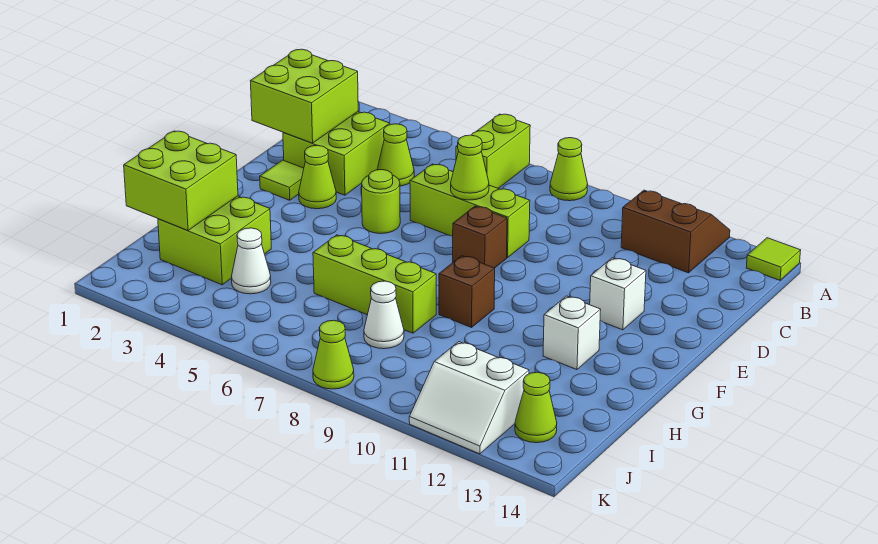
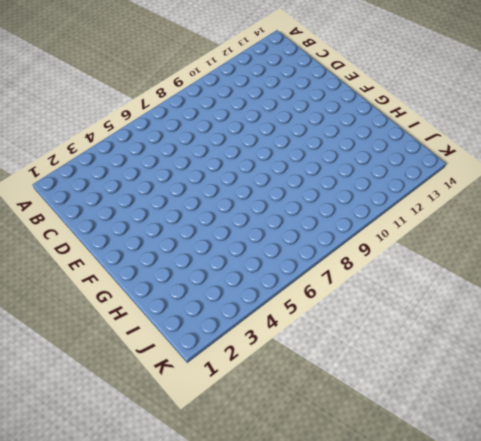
none -> lime 1x2 brick [456,114,530,188]
none -> lime 1x1 cone [550,138,588,201]
none -> brown 2x2 slope [621,190,730,273]

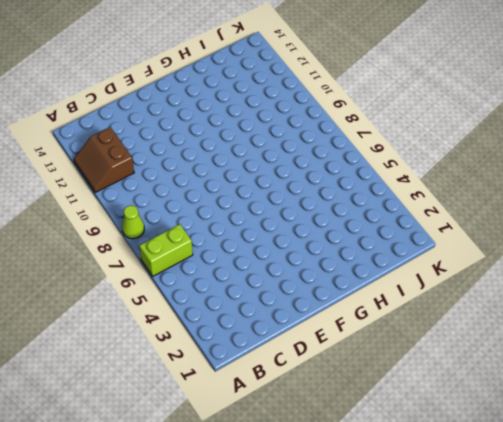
none -> lime 1x1 tile [746,238,801,280]
none -> lime 2x2 brick [283,112,390,195]
none -> lime 1x1 cone [377,124,414,186]

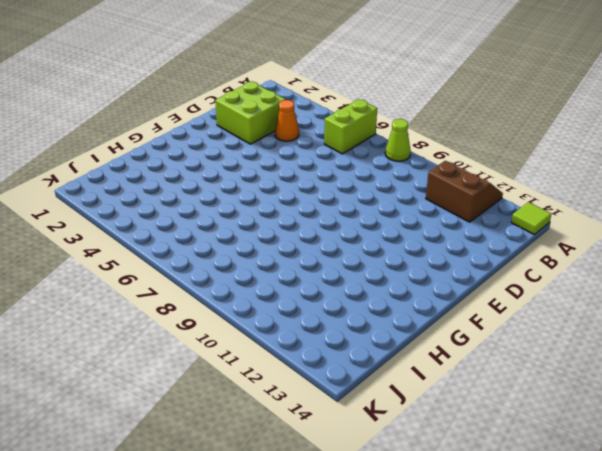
orange 1x1 cone [275,100,299,141] -> lime 1x1 cone [377,124,414,186]
none -> lime 1x3 brick [410,164,530,258]
none -> lime 1x1 tile [260,160,304,200]
none -> lime 1x1 cone [299,145,336,209]

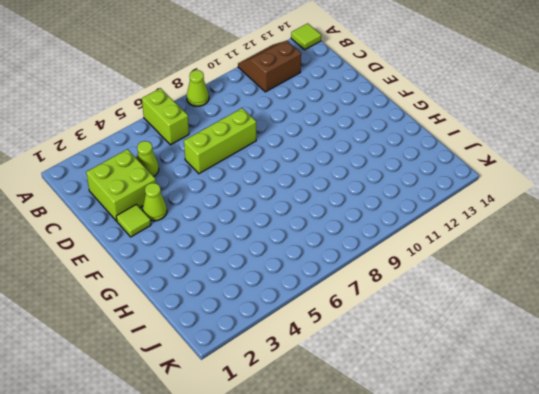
none -> lime 1x1 round brick [362,170,400,234]
none -> brown 1x1 brick [453,206,507,268]
none -> white 1x1 brick [590,258,646,330]

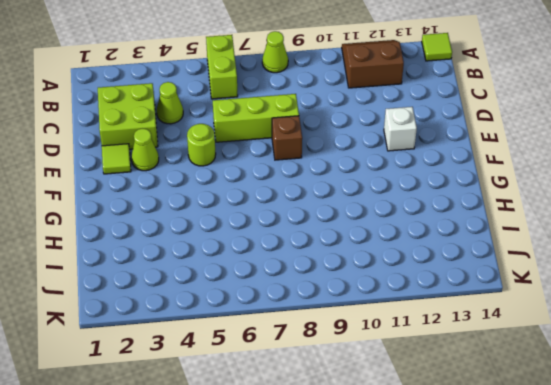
none -> brown 1x1 brick [439,256,495,327]
none -> white 1x1 brick [543,296,601,370]
none -> lime 2x2 brick [158,196,271,285]

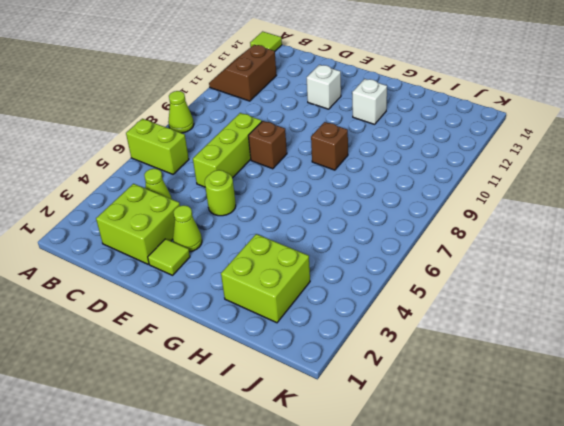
none -> lime 1x3 brick [313,235,436,333]
none -> white 1x1 cone [232,228,271,294]
none -> white 1x1 cone [364,281,404,349]

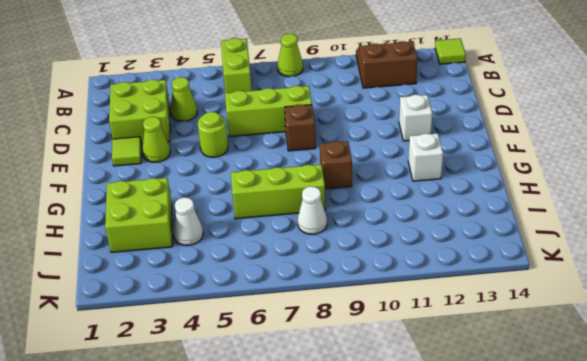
none -> white 2x2 slope [409,342,529,454]
none -> lime 1x1 cone [515,372,557,443]
none -> lime 1x1 cone [313,320,354,389]

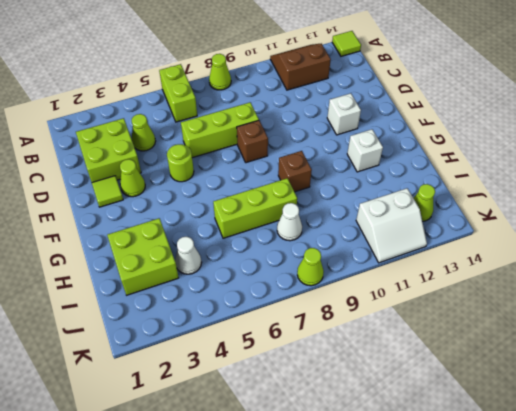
none -> lime 2x2 brick [251,49,358,143]
none -> lime 1x1 cone [451,135,489,200]
none -> lime 2x2 brick [124,131,238,230]

